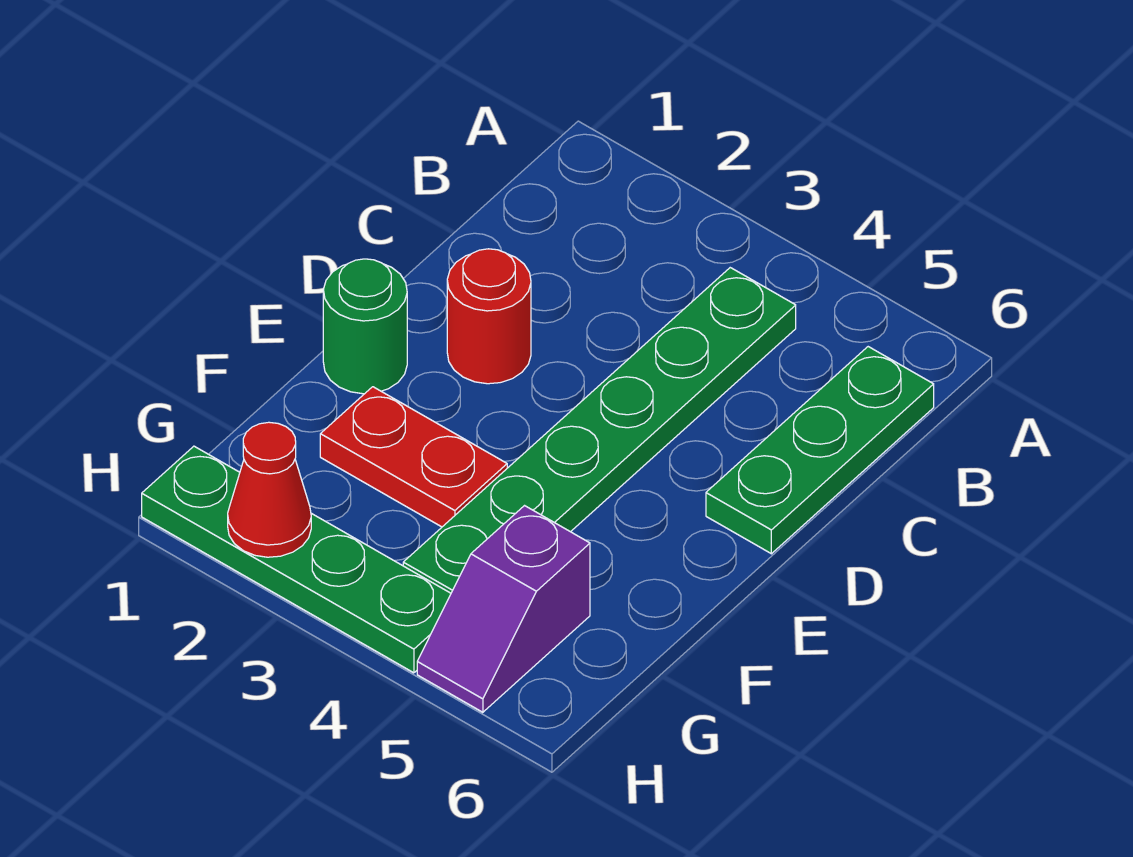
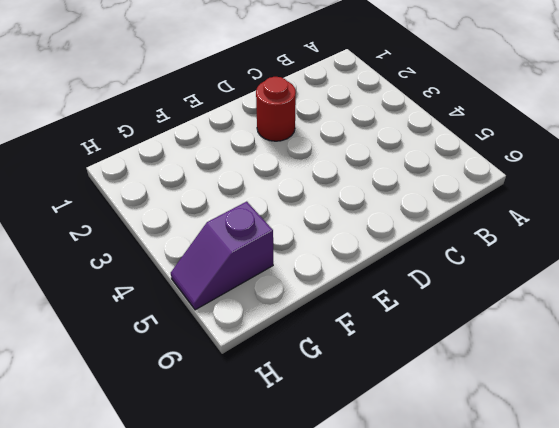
none -> green 1x6 plate [403,268,796,593]
none -> green 1x3 plate [706,347,934,554]

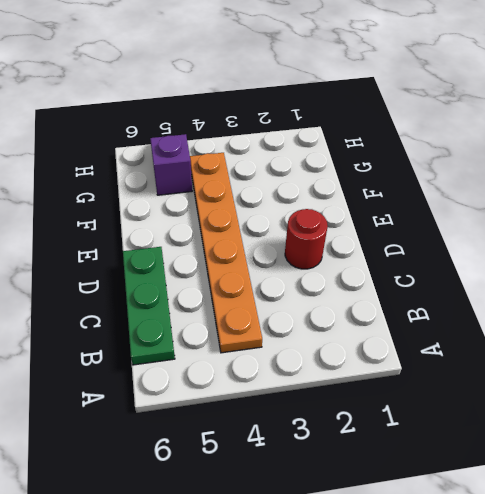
orange 1x6 plate [190,153,262,353] -> green 1x6 plate [403,268,796,593]
none -> green 1x1 round brick [323,259,407,394]
none -> red 1x2 plate [320,387,507,527]

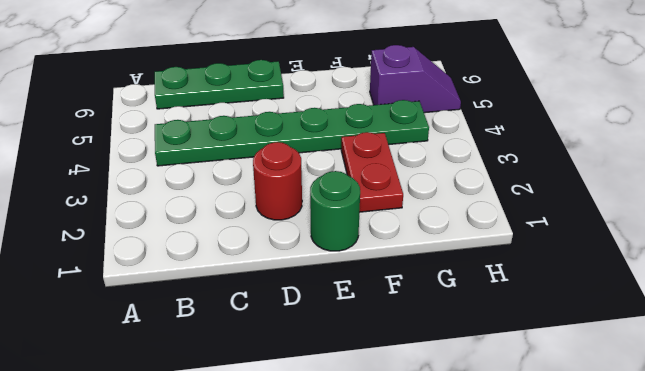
none -> green 1x4 plate [142,446,451,673]
none -> red 1x1 cone [228,422,311,557]

